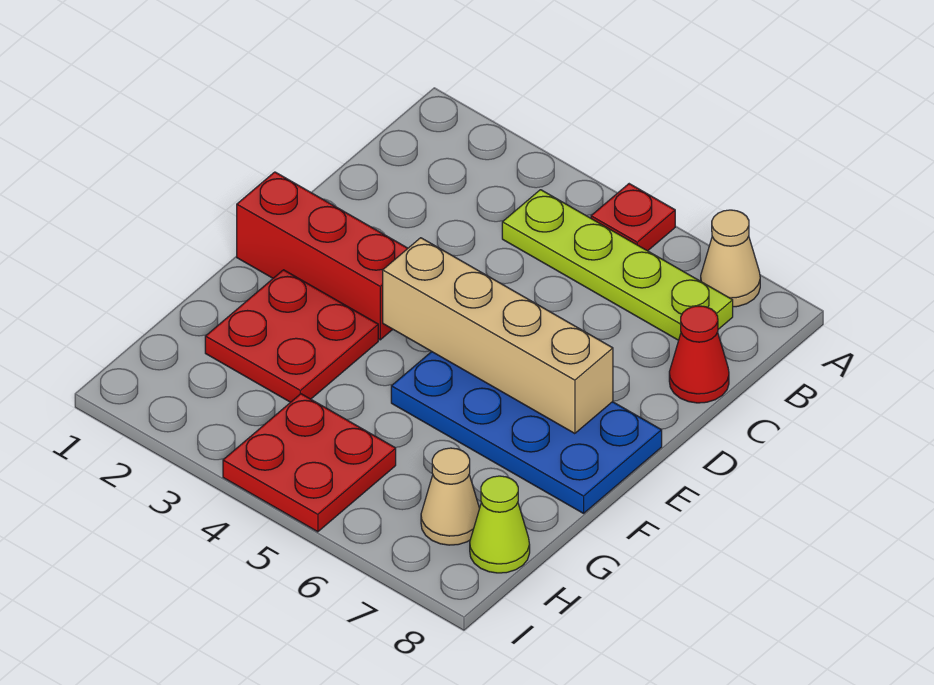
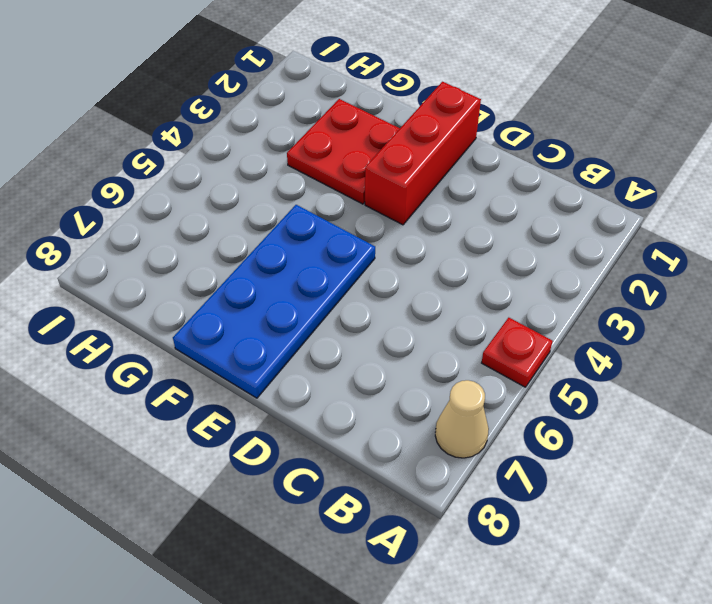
none -> lime 1x4 plate [502,190,733,340]
none -> red 1x1 cone [669,306,729,403]

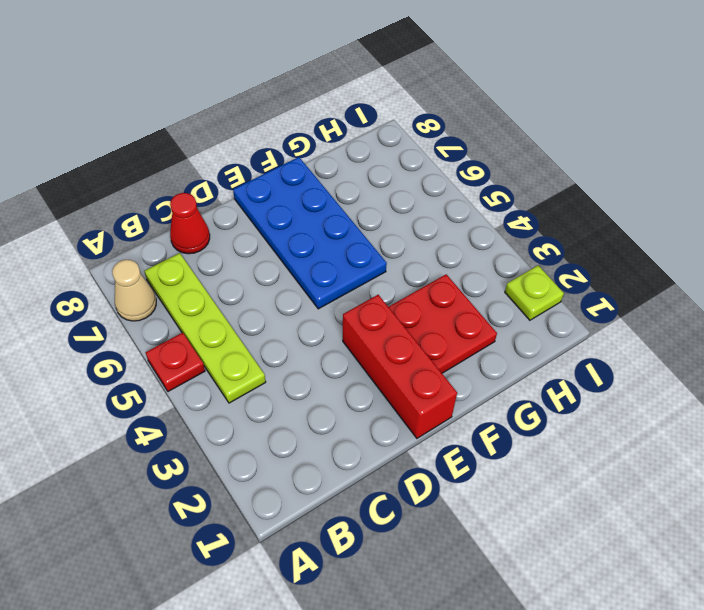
lime 1x1 plate [505,266,564,320] -> none
none -> red 2x2 plate [223,394,396,532]
none -> tan 1x1 cone [421,448,479,545]

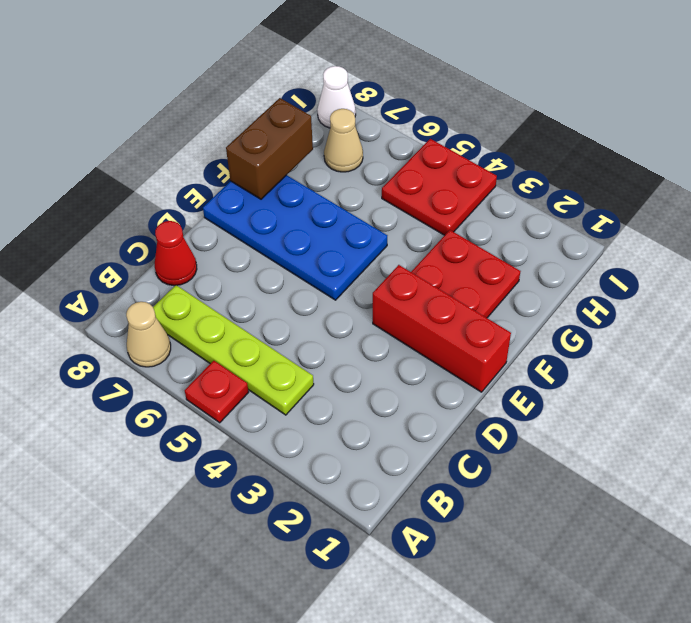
brown 1x2 brick [226,98,313,199] -> none
white 1x1 cone [317,66,356,128] -> none
none -> lime 1x1 cone [470,476,530,573]
none -> tan 1x4 brick [383,238,613,434]

